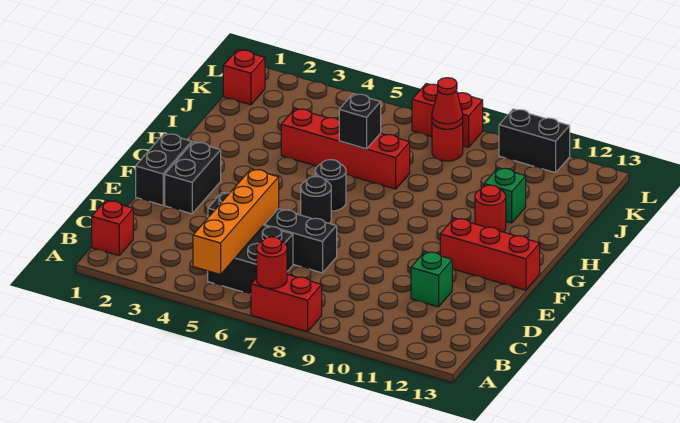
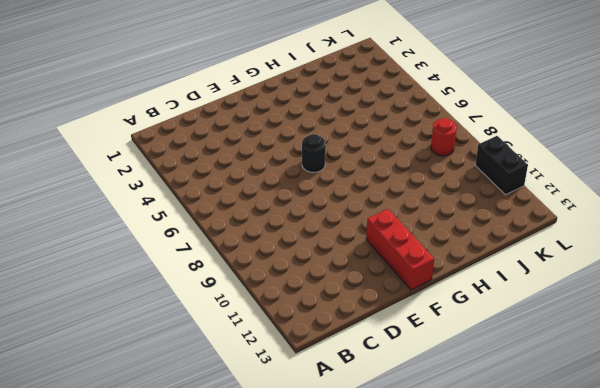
none -> red 1x2 brick [251,274,322,332]
none -> red 1x1 brick [92,200,133,256]
none -> black 2x2 brick [208,226,293,294]

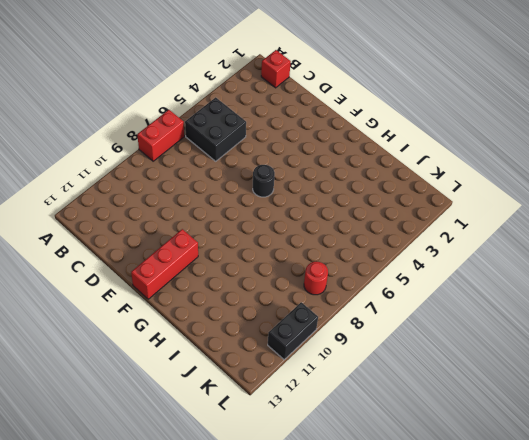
none -> black 1x4 brick [208,192,337,273]
none -> green 1x1 brick [411,252,452,307]
none -> black 1x2 brick [136,133,192,205]

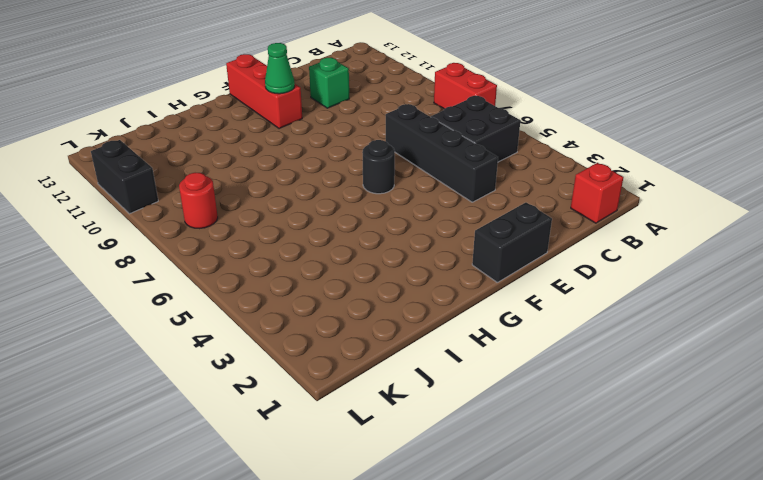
green 1x1 cone [265,43,295,94] -> none
none -> black 1x2 brick [165,142,221,214]
none -> black 1x1 round brick [315,160,346,211]
none -> red 1x1 round brick [475,185,506,232]

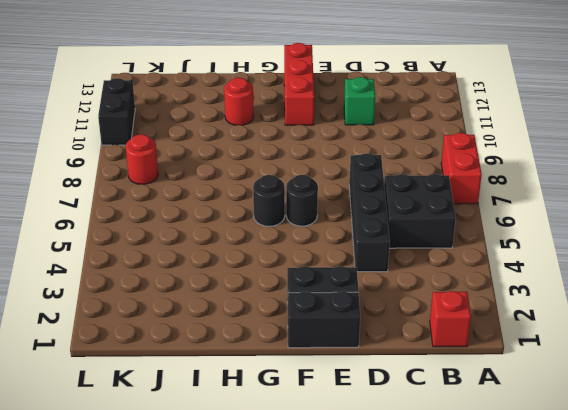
none -> red 1x4 brick [281,108,410,189]
none -> green 1x1 brick [484,168,526,223]
none -> red 1x1 brick [223,49,265,105]

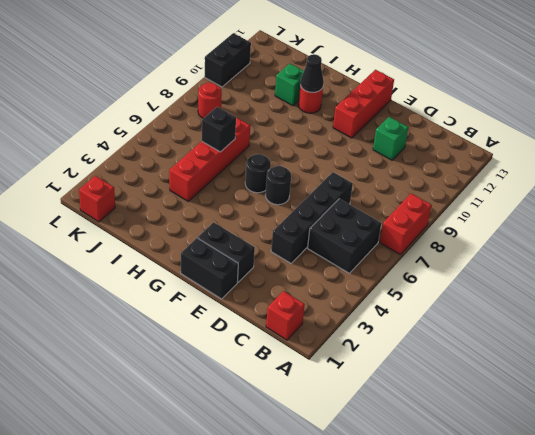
black 1x1 cone [300,54,324,92] -> none
none -> red 1x2 brick [412,84,483,147]
none -> orange 1x4 brick [193,169,279,274]
none -> red 1x1 round brick [257,237,287,288]

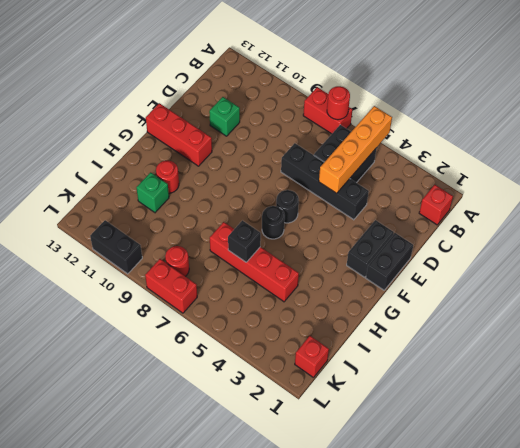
none -> red 1x1 cone [432,78,463,129]

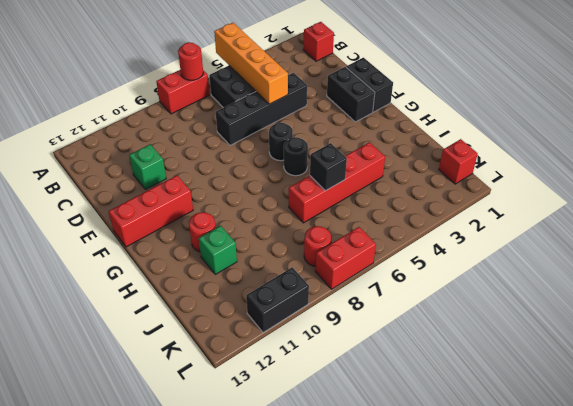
none -> red 1x1 cone [432,78,463,129]

